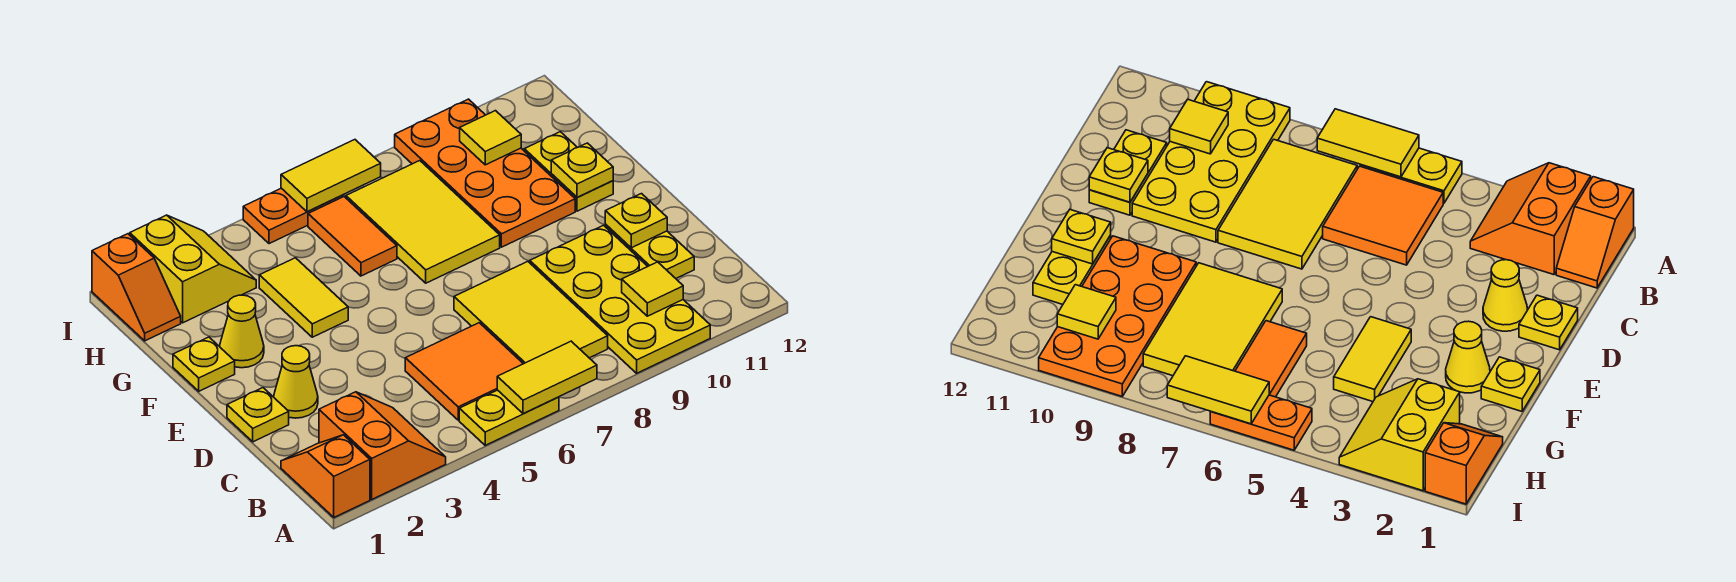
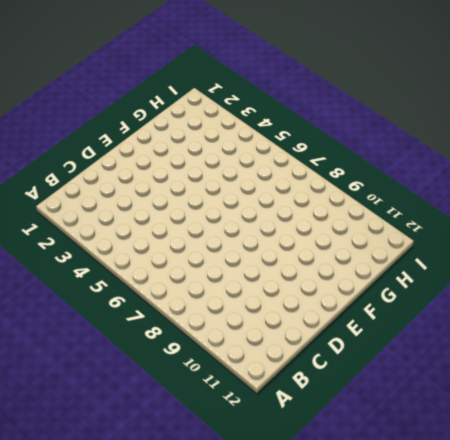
none -> orange 1x2 slope [281,435,370,517]
none -> orange 2x2 slope [319,392,446,499]
none -> yellow 1x2 plate [459,390,559,445]

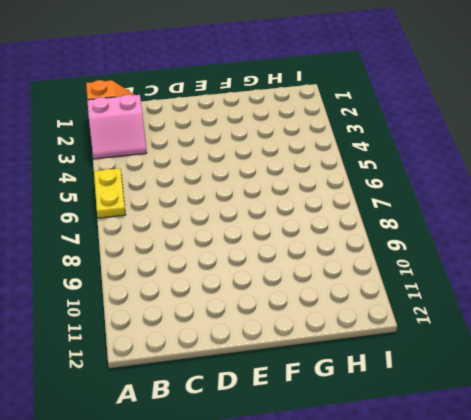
pink 2x2 slope [87,95,147,159] -> orange 2x2 slope [319,392,446,499]
none -> yellow 2x4 plate [530,225,710,373]
none -> orange 2x2 tile [405,323,523,420]
none -> yellow 2x3 tile [454,262,608,364]

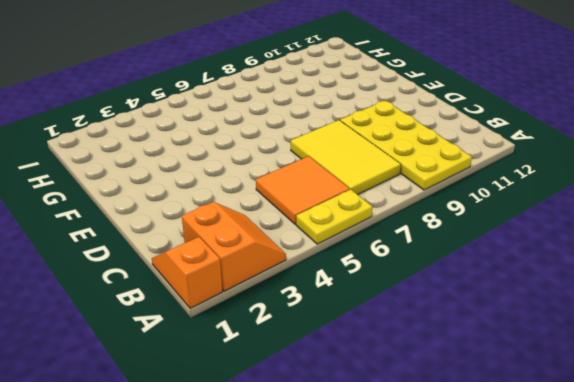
none -> yellow 1x2 plate [605,224,694,278]
none -> yellow 1x1 plate [227,388,289,442]
none -> yellow 1x1 cone [274,346,318,418]

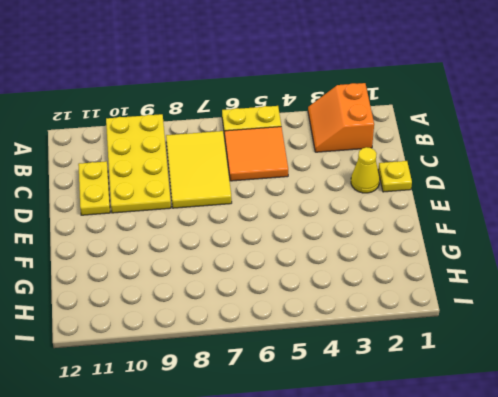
none -> orange 1x2 slope [281,435,370,517]
none -> yellow 1x1 plate [173,337,235,391]
none -> yellow 1x1 cone [220,295,264,368]

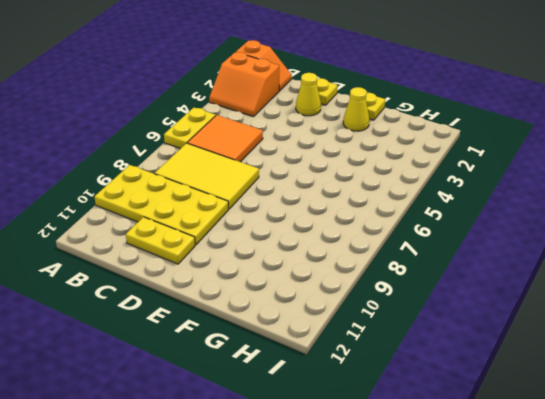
none -> yellow 1x2 tile [259,258,348,337]
none -> yellow 2x3 tile [346,161,500,283]
none -> orange 2x4 plate [395,99,575,247]

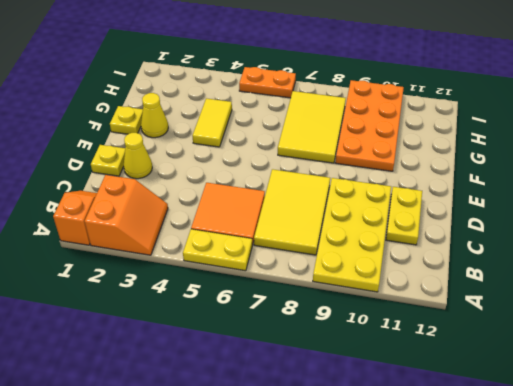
none -> yellow 1x2 plate [524,132,613,211]
none -> orange 1x2 tile [308,197,397,276]
none -> orange 1x2 slope [92,234,181,341]

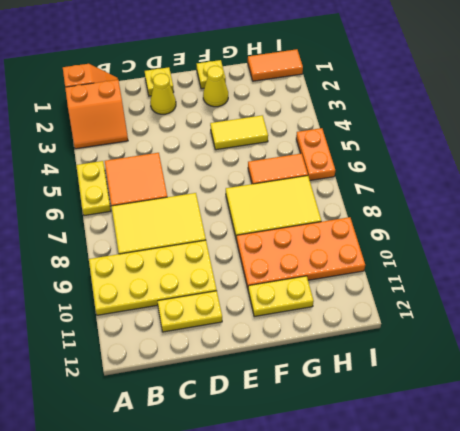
orange 1x2 tile [248,49,303,81] -> orange 1x2 slope [92,234,181,341]
none -> yellow 2x2 slope [130,215,256,323]
none -> yellow 1x2 tile [497,341,597,414]
none -> yellow 1x1 tile [622,262,683,316]

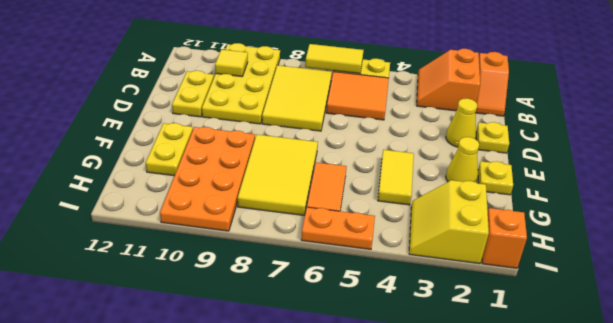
none -> yellow 1x1 plate [605,194,667,248]
none -> yellow 1x1 plate [551,143,613,198]
none -> yellow 1x1 tile [460,111,521,165]

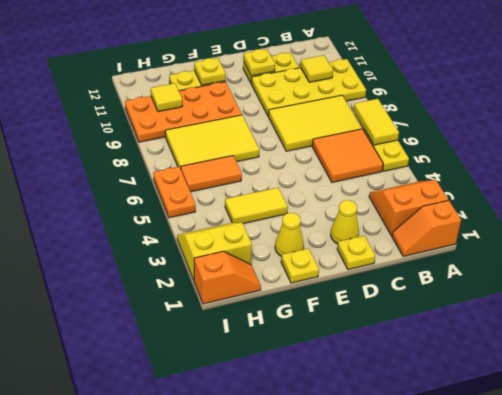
none -> yellow 1x2 tile [281,140,381,212]

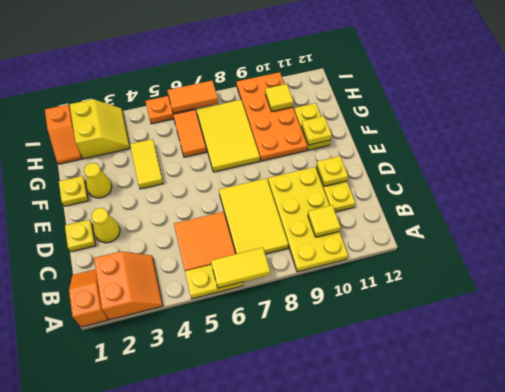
orange 1x2 tile [167,81,218,113] -> yellow 1x2 tile [281,140,381,212]

